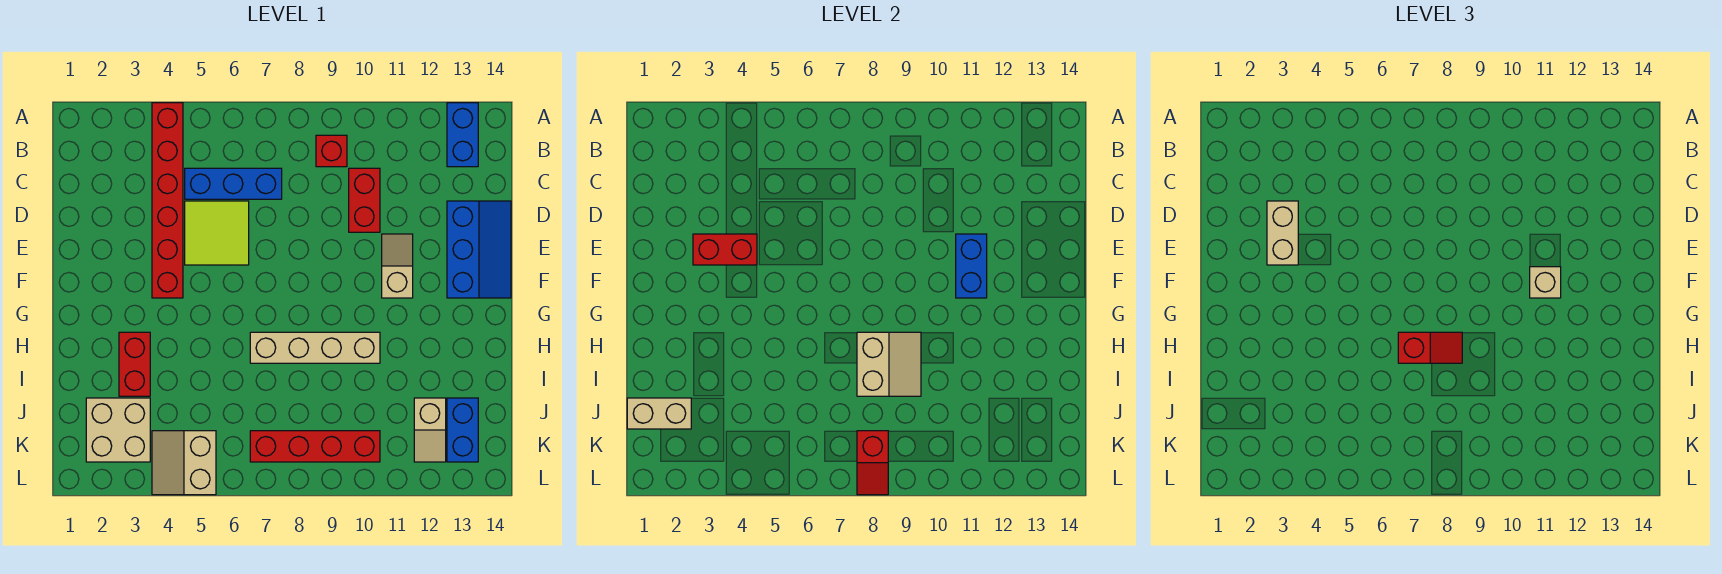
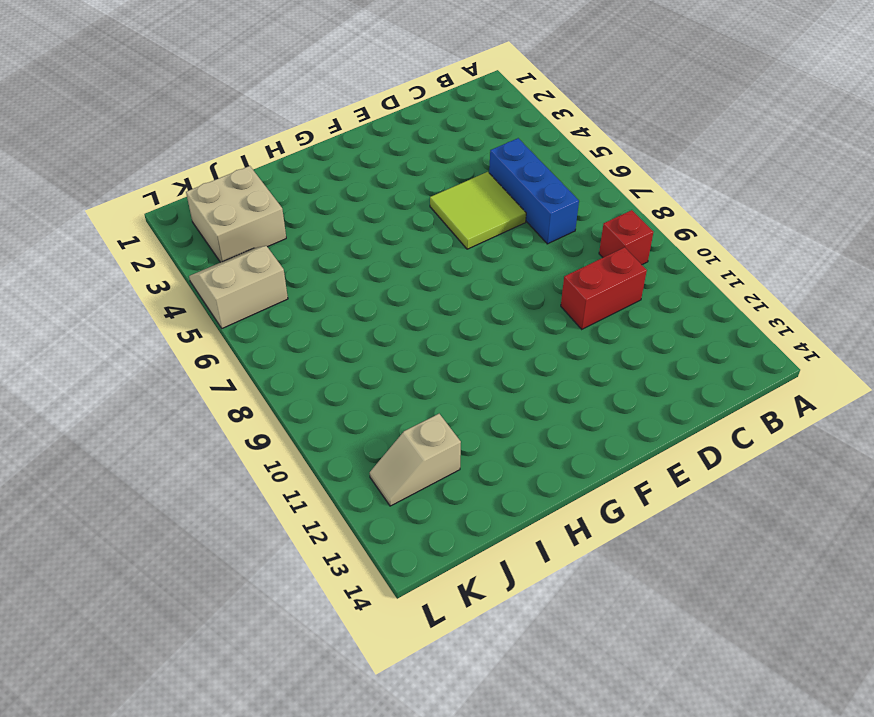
none -> red 1x6 brick [152,103,183,298]
none -> blue 1x2 brick [447,103,478,167]
none -> blue 2x3 slope [447,201,511,298]

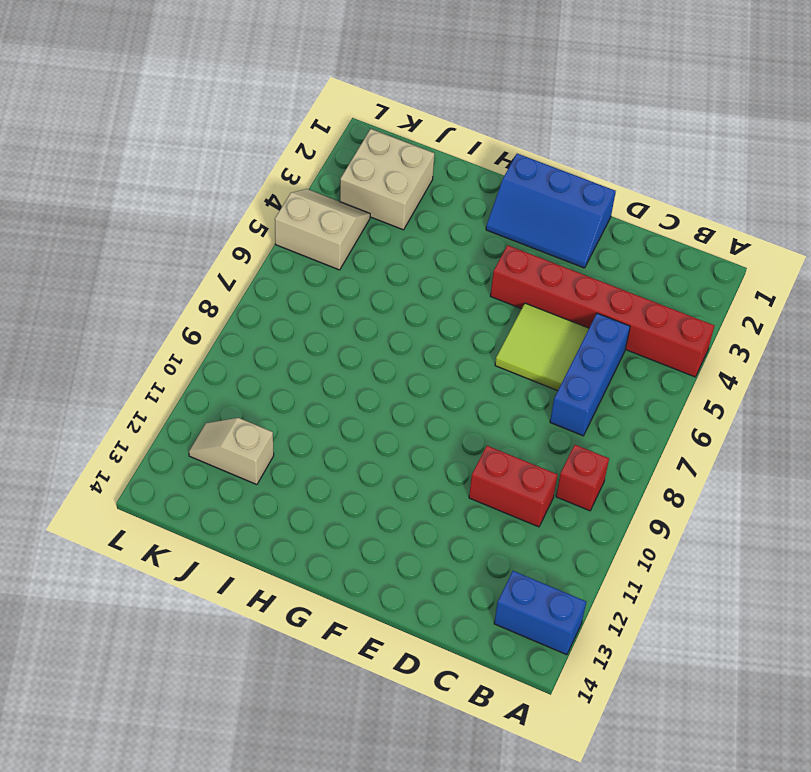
blue 2x3 slope [486,154,616,268] -> blue 2x3 slope moved to [447,201,511,298]
none -> tan 1x2 slope [382,234,413,298]
none -> red 1x2 brick [119,332,150,396]
none -> tan 1x4 brick [250,332,380,363]

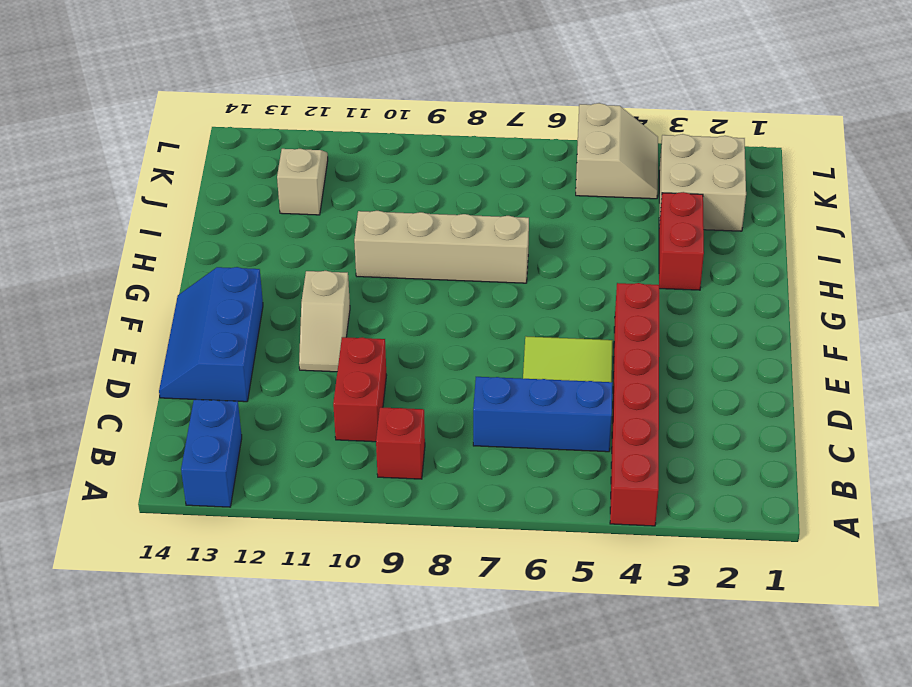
none -> blue 1x2 brick [447,398,478,462]
none -> red 1x4 brick [250,431,380,462]
none -> red 1x2 brick [693,234,757,265]

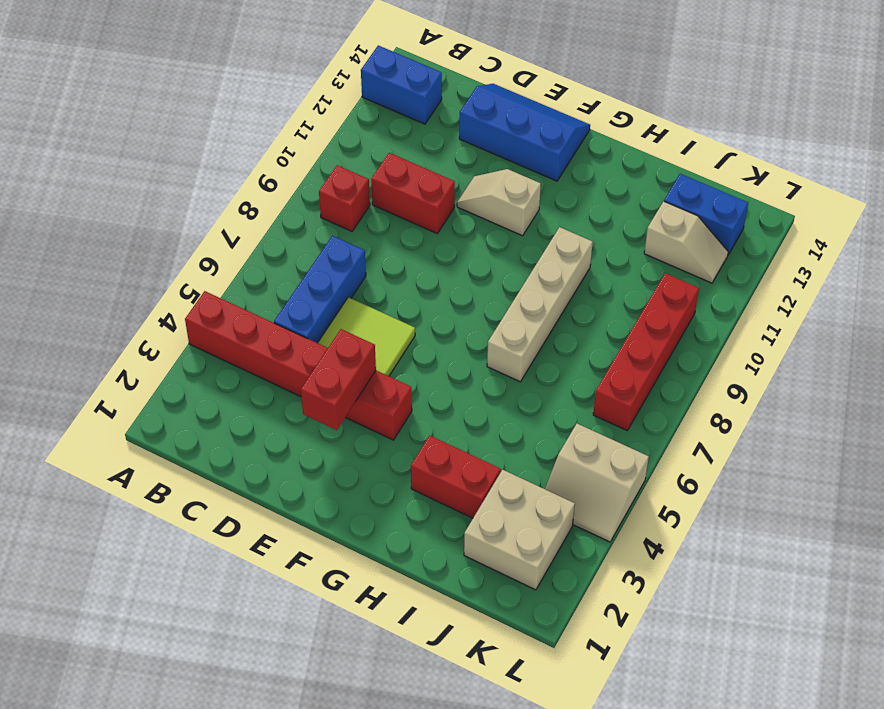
none -> blue 1x2 brick [956,234,987,298]
none -> tan 2x2 slope [857,332,921,396]
none -> tan 1x2 brick [627,398,691,429]

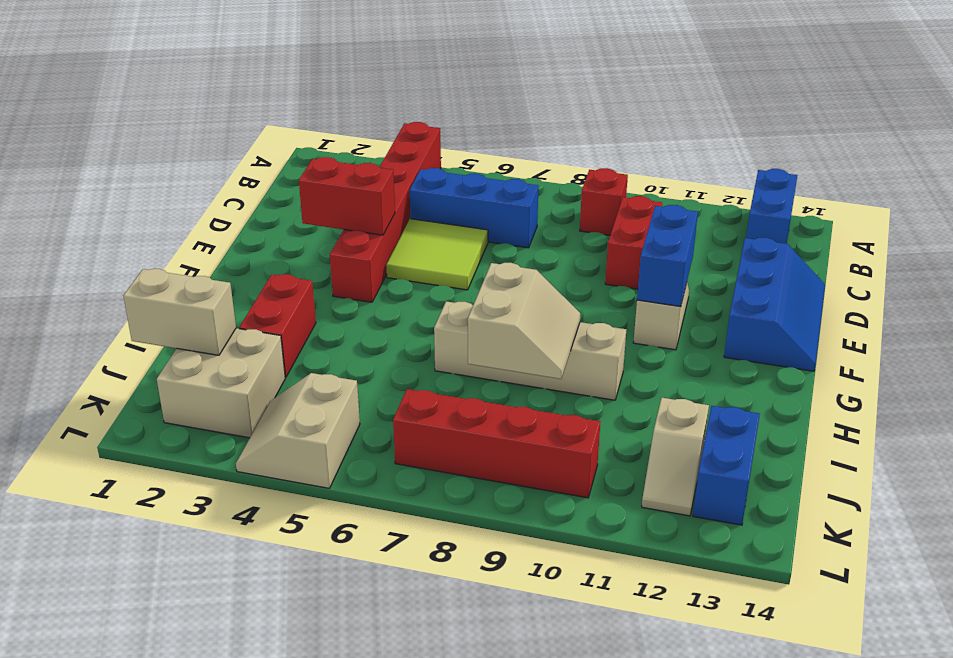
none -> red 1x2 slope [857,431,888,495]
none -> tan 1x2 brick [1267,201,1298,265]
none -> tan 1x1 brick [1530,267,1561,298]

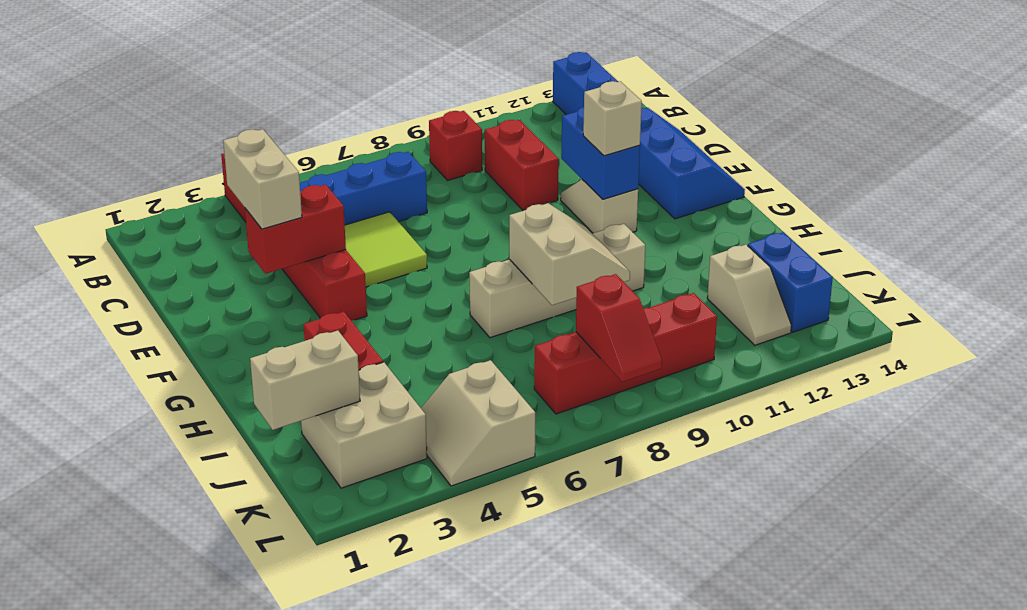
none -> red 1x2 slope [1398,332,1462,363]

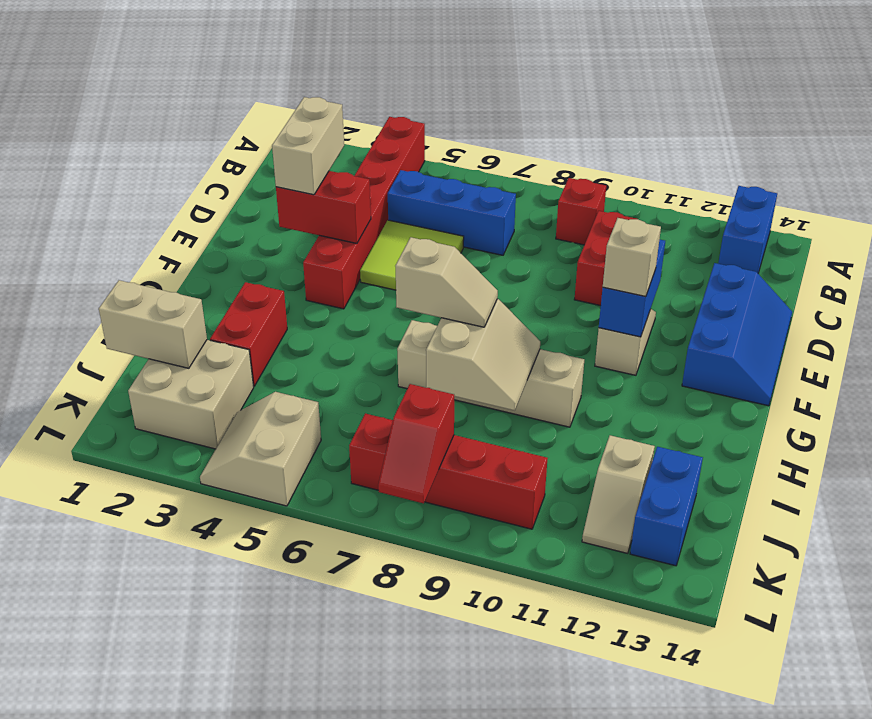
tan 1x2 slope [395,237,498,327] -> red 1x2 slope [1398,332,1462,363]

